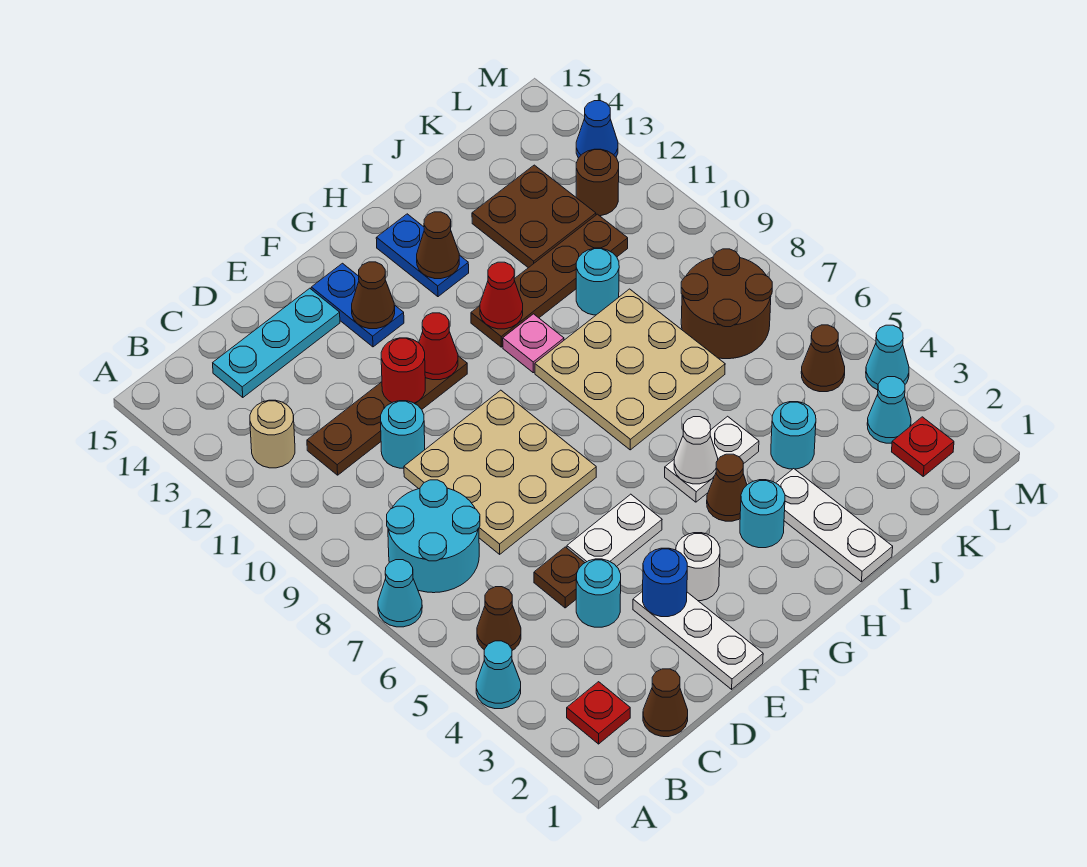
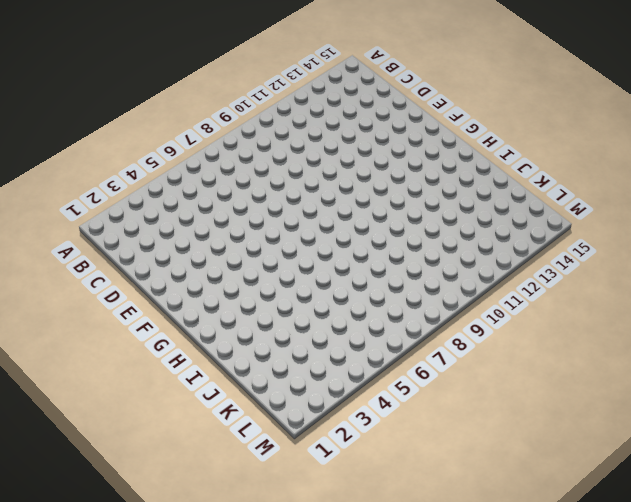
none -> cyan 1x1 cone [476,641,521,709]
none -> cyan 1x1 cone [378,560,422,627]
none -> red 1x1 plate [567,682,630,744]
none -> brown 1x1 cone [477,587,521,650]

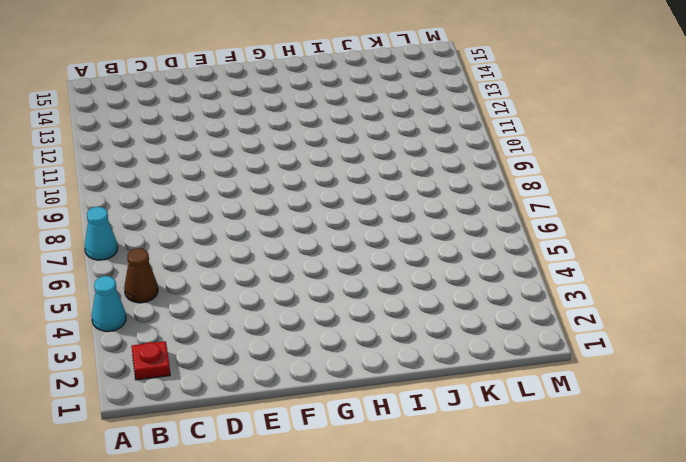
none -> cyan 2x2 round brick [387,480,480,593]
none -> tan 1x1 round brick [250,400,295,468]
none -> brown 1x1 cone [643,669,688,737]
none -> brown 1x4 plate [307,356,467,475]

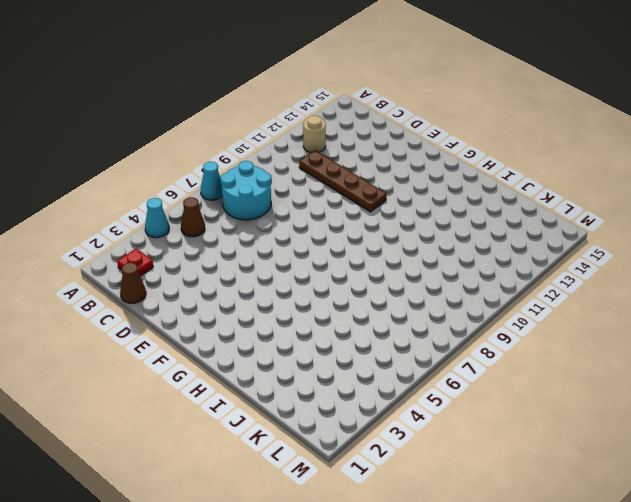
none -> cyan 1x3 plate [213,288,340,398]
none -> cyan 1x1 round brick [576,559,621,627]
none -> brown 1x1 plate [534,547,585,608]
none -> tan 3x3 plate [404,390,596,554]

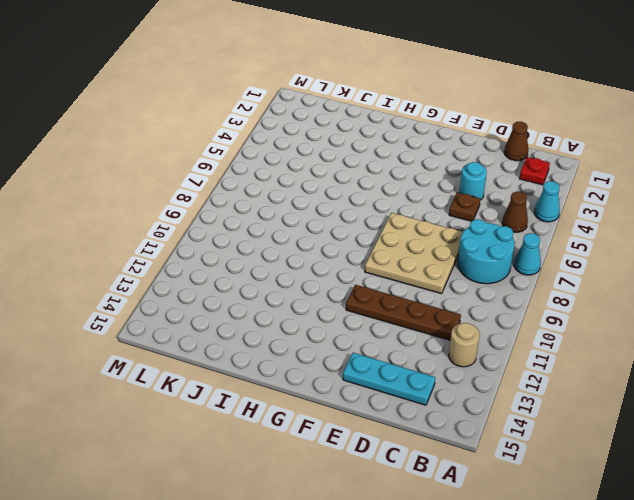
none -> cyan 1x1 round brick [381,401,425,468]
none -> white 1x3 plate [633,591,763,689]
none -> white 1x2 plate [567,494,662,567]
none -> white 1x1 round brick [676,533,720,601]

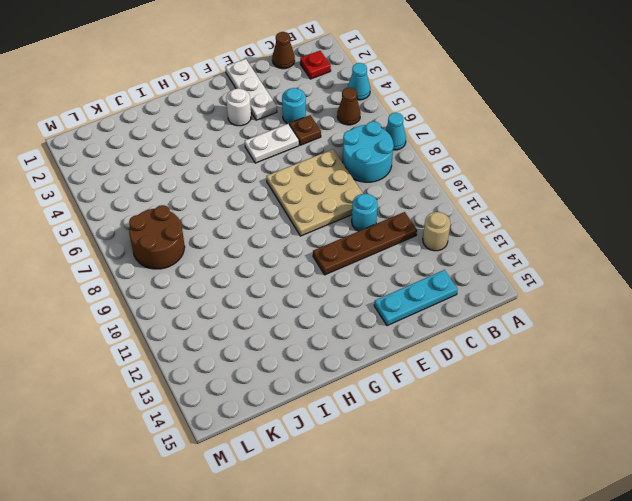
none -> blue 1x2 plate [311,263,404,347]
none -> cyan 1x1 round brick [740,480,785,548]
none -> brown 1x1 cone [707,454,747,521]
none -> white 1x2 plate [665,416,759,502]

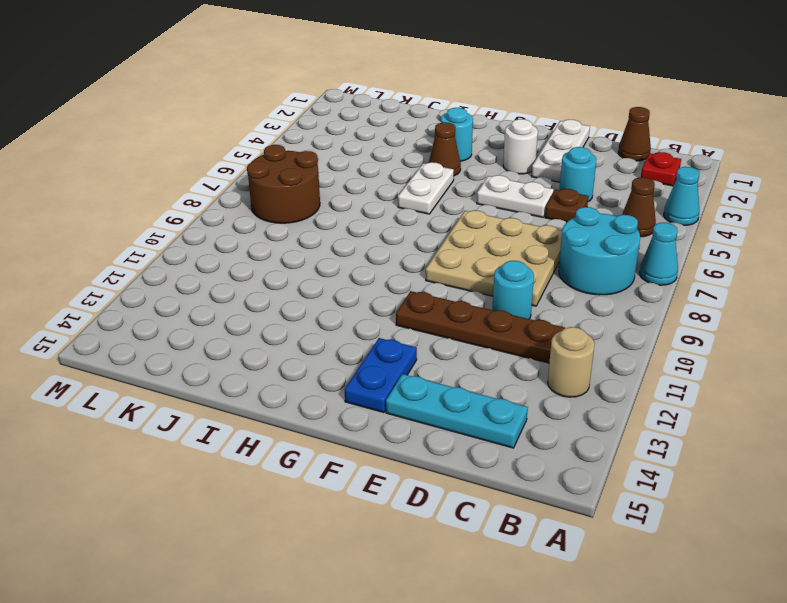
white 1x2 plate [398,162,454,214] -> white 1x2 plate turned to [665,416,759,502]
none -> tan 3x3 plate [535,289,725,450]
none -> pink 1x1 plate [503,314,564,373]
none -> brown 1x4 plate [471,214,628,347]
none -> blue 1x2 plate [376,214,469,297]

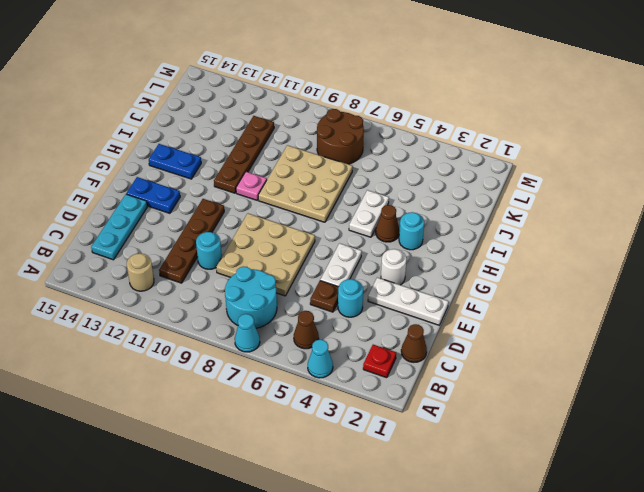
none -> white 1x3 plate [776,469,893,582]
none -> cyan 1x1 round brick [771,402,816,469]
none -> cyan 1x1 round brick [576,248,619,315]
none -> brown 2x2 plate [472,165,596,268]

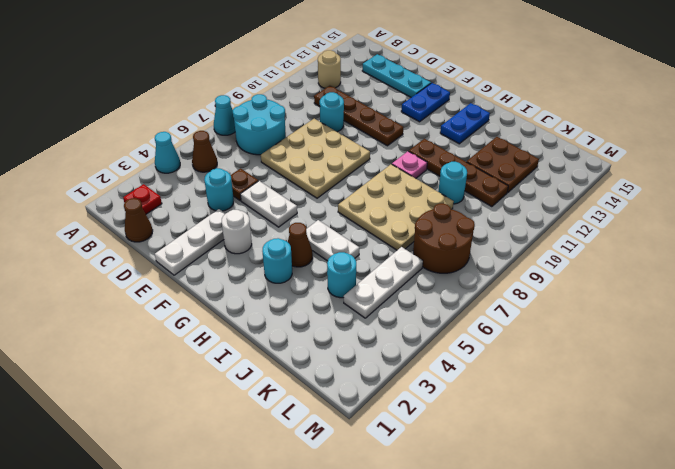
white 1x3 plate [344,247,423,318] -> white 1x3 plate moved to [776,469,893,582]
none -> red 1x1 plate [892,417,954,476]
none -> cyan 1x1 cone [867,377,911,443]
none -> brown 1x1 cone [801,325,845,392]
none -> brown 1x1 round brick [576,149,619,216]

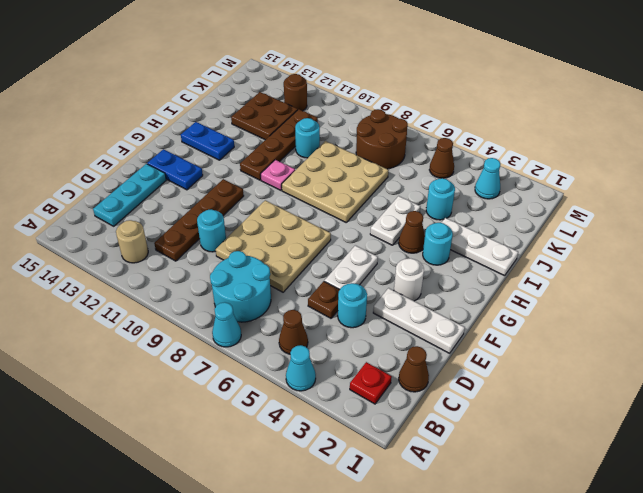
none -> red 1x1 plate [892,417,954,476]
none -> cyan 1x1 cone [866,325,909,390]
none -> blue 1x1 cone [576,101,618,158]
none -> blue 1x1 round brick [643,548,687,617]

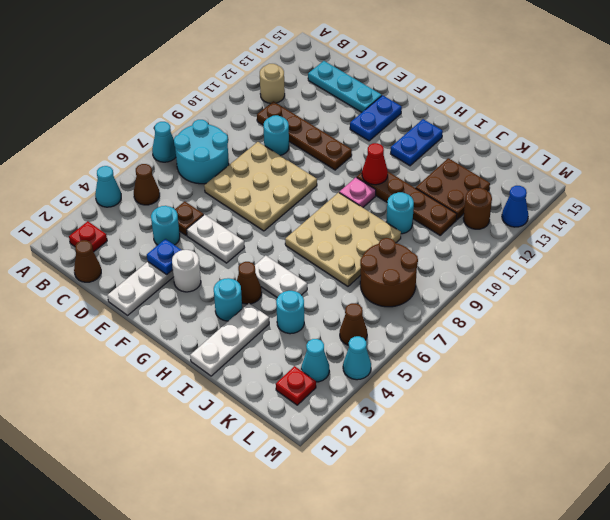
blue 1x1 plate [147,239,181,274] -> blue 1x1 round brick [643,548,687,617]
none -> red 1x1 round brick [381,338,425,403]
none -> red 1x1 cone [419,313,458,380]
none -> brown 1x1 cone [352,262,395,329]
none -> white 1x1 cone [674,417,718,484]

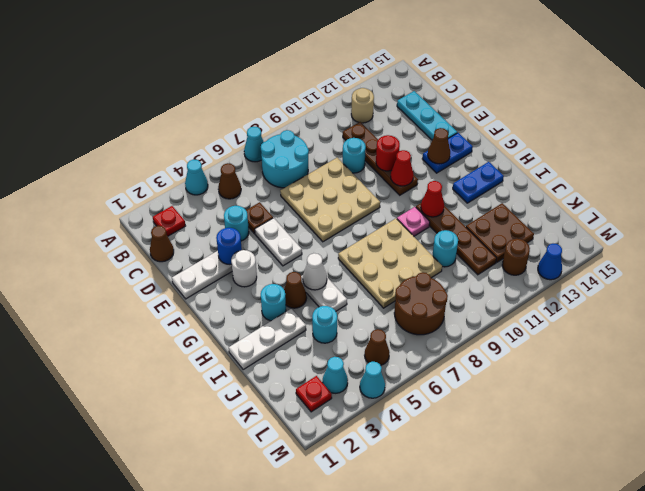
none -> brown 1x1 cone [417,212,459,279]

